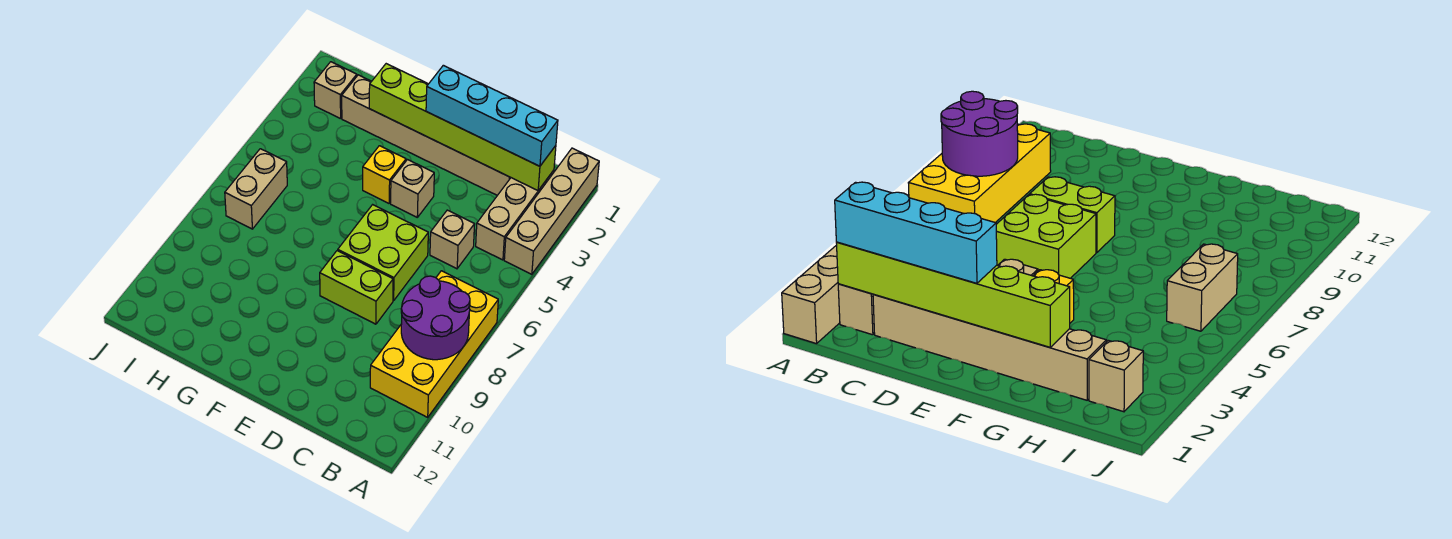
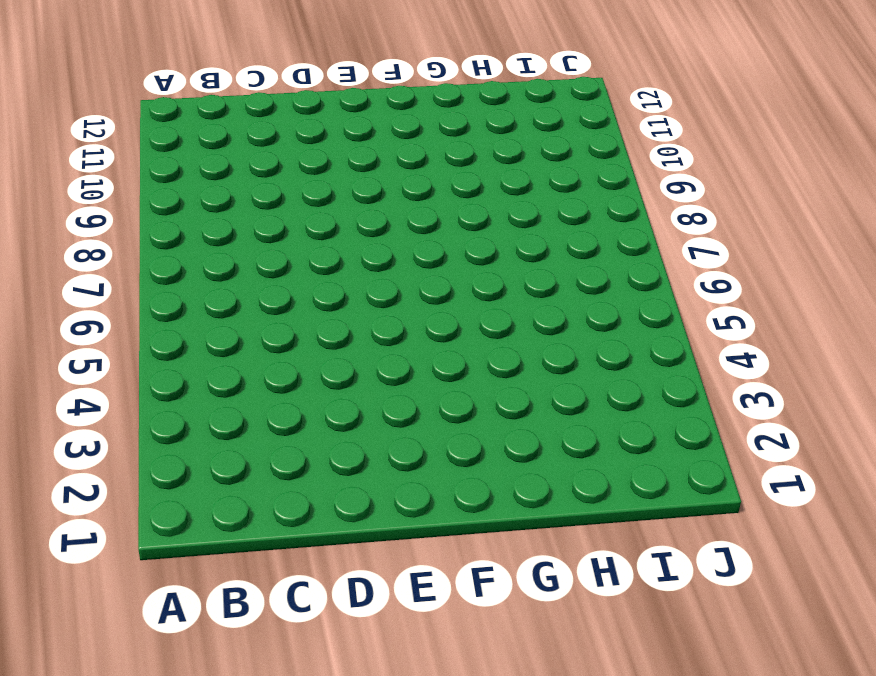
none -> tan 1x4 brick [504,148,599,274]
none -> yellow 2x4 brick [370,271,498,417]
none -> tan 1x3 brick [476,170,554,260]

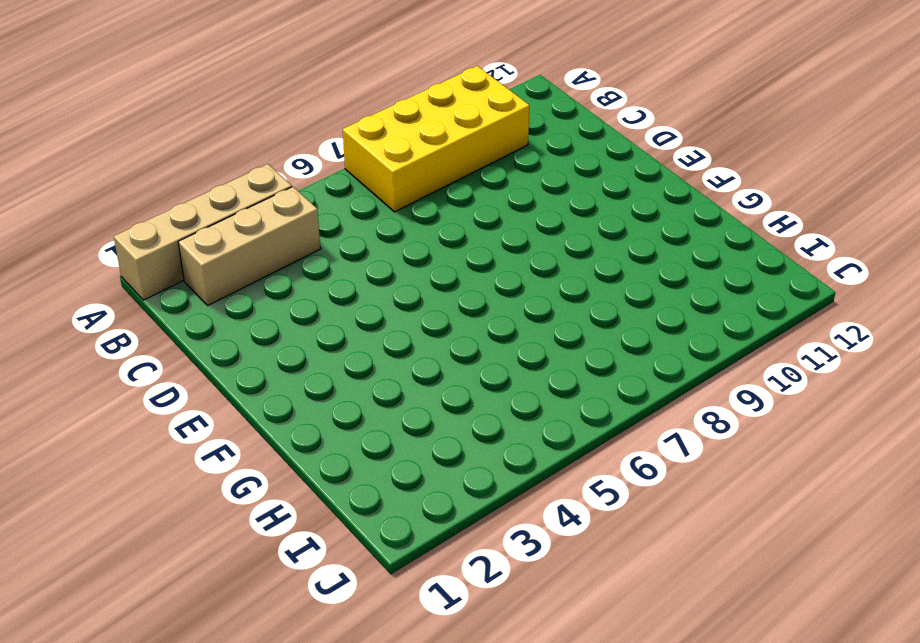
none -> tan 1x6 brick [342,75,511,195]
none -> tan 1x1 brick [430,210,475,269]
none -> lime 2x2 brick [338,205,428,301]

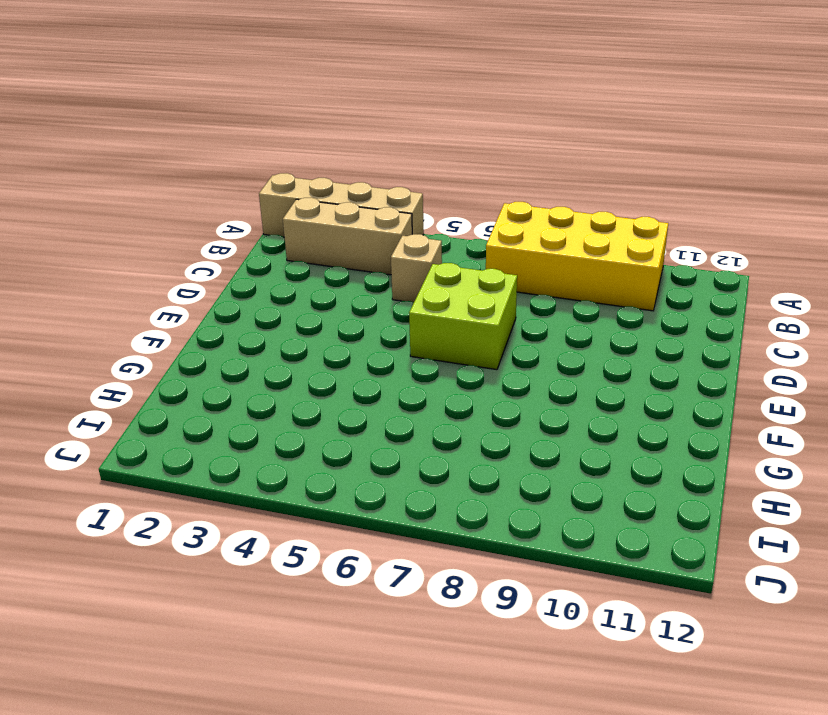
none -> tan 1x6 brick [342,75,511,195]
none -> lime 1x2 brick [320,251,393,324]
none -> tan 1x1 brick [391,160,434,217]

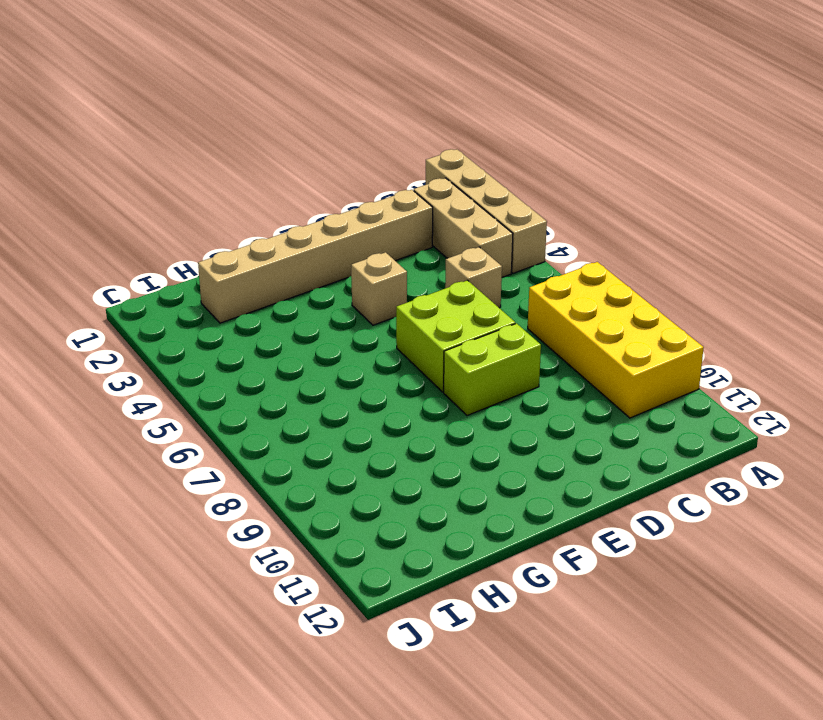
none -> yellow 1x1 brick [363,146,406,203]
none -> tan 1x1 brick [314,62,357,119]
none -> tan 1x2 brick [225,149,287,229]

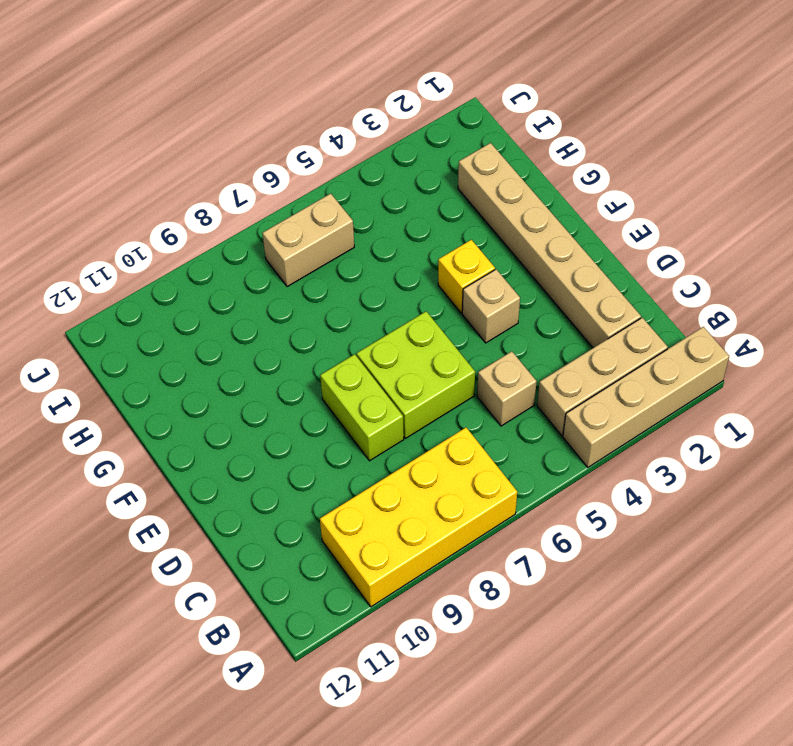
none -> tan 1x1 brick [314,62,357,119]
none -> purple 2x2 round brick [401,276,470,360]
none -> lime 1x6 brick [369,64,556,190]

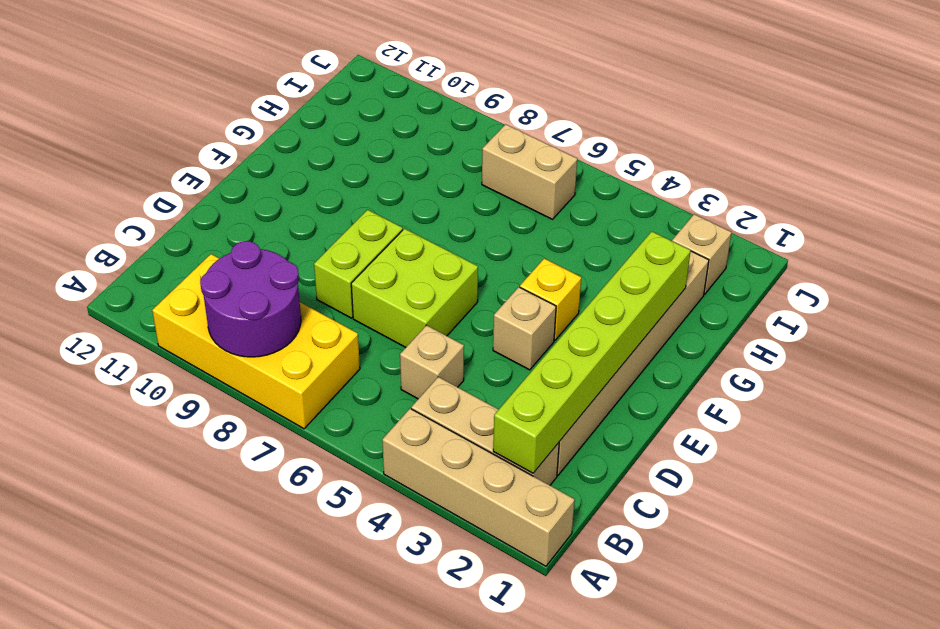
none -> cyan 1x4 brick [426,65,558,166]

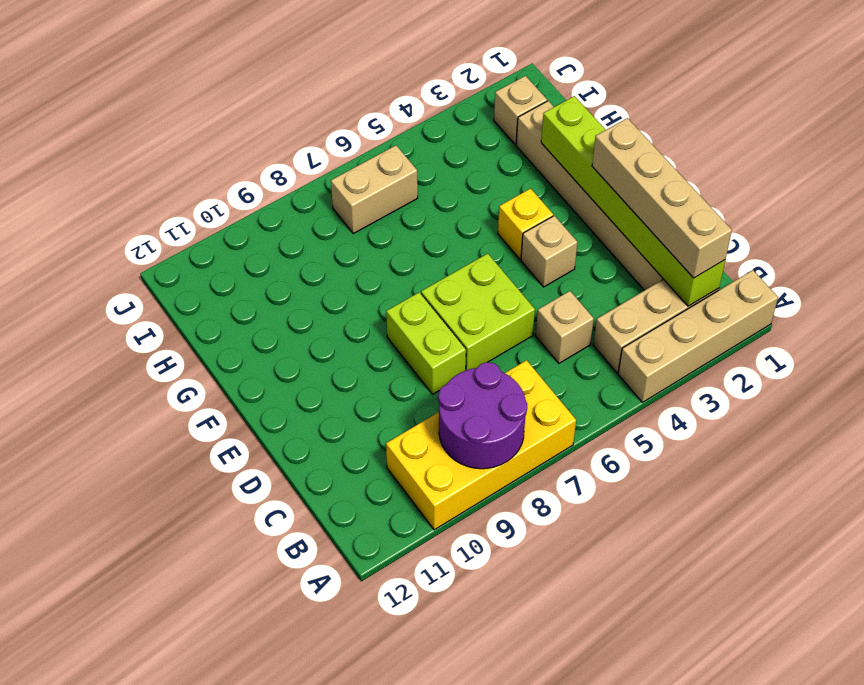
tan 1x4 brick [592,118,732,278] -> cyan 1x4 brick [426,65,558,166]

